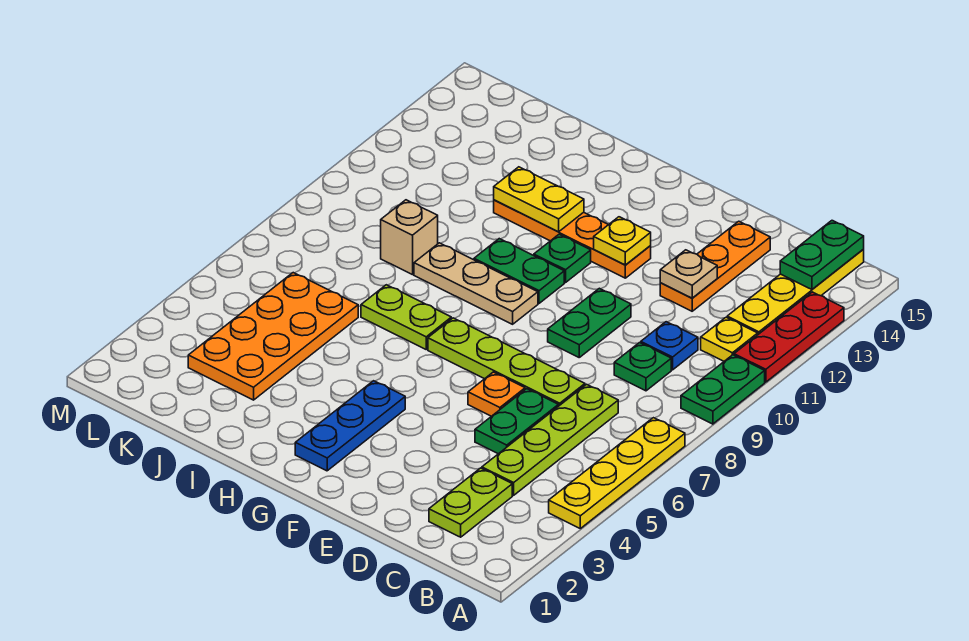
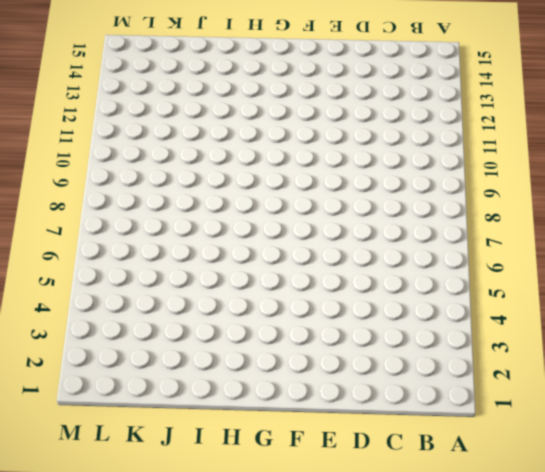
none -> yellow 1x4 plate [549,418,685,528]
none -> green 1x2 plate [681,355,765,424]
none -> red 1x3 plate [734,292,844,382]

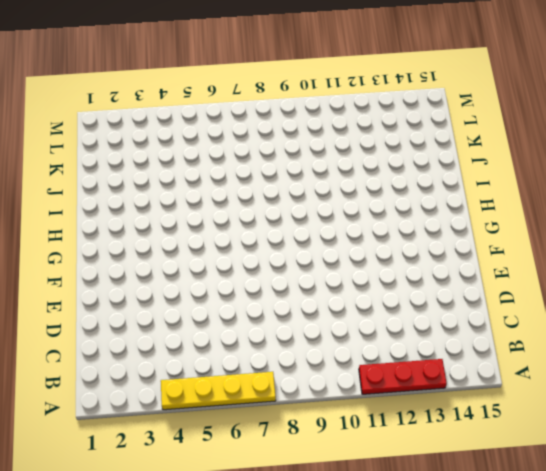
none -> green 1x2 plate [681,355,765,424]
none -> yellow 1x1 plate [701,317,758,361]
none -> yellow 1x4 plate [727,250,864,334]

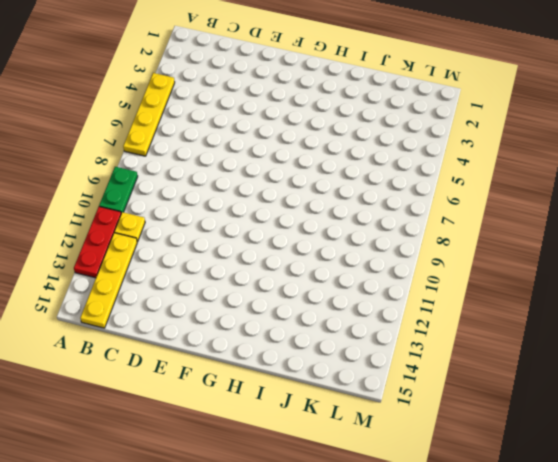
none -> lime 1x2 plate [429,468,512,537]
none -> lime 1x4 plate [482,384,618,495]
none -> green 1x1 plate [614,343,671,391]

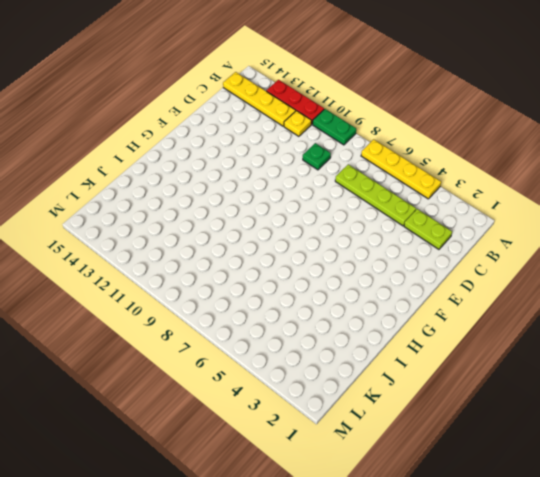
none -> blue 1x1 plate [641,322,698,370]
none -> green 1x2 plate [475,389,559,454]
none -> lime 1x4 plate [428,318,585,406]

